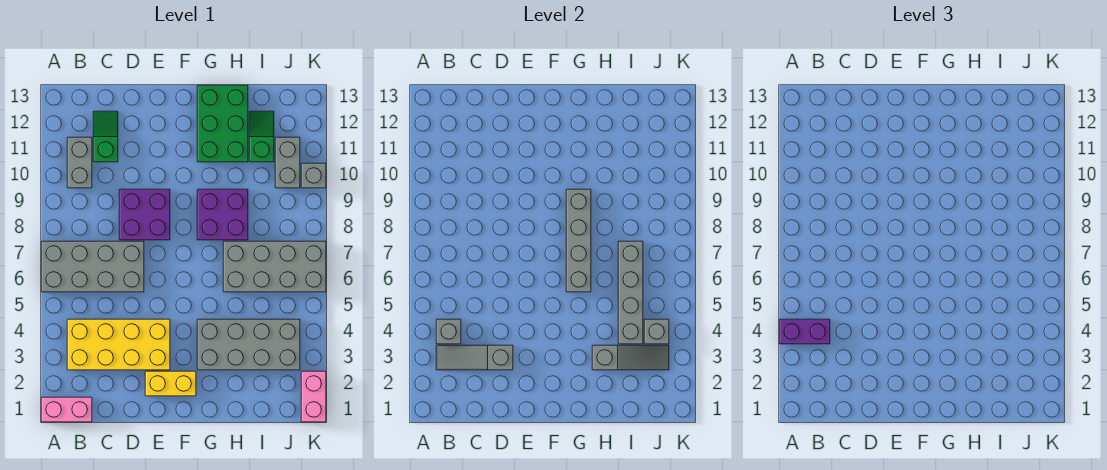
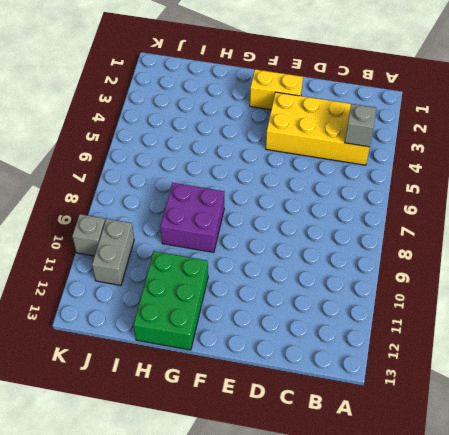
none -> pink 1x2 brick [41,397,92,422]
none -> grey 2x4 brick [41,241,144,292]
none -> grey 1x2 brick [67,137,92,188]

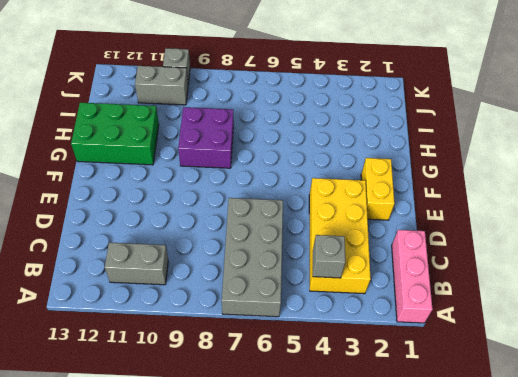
pink 1x3 brick [392,230,433,323] -> pink 1x2 brick [41,397,92,422]
none -> green 1x2 slope [93,111,118,162]
none -> purple 2x2 brick [119,189,170,240]
none -> grey 2x4 brick [197,319,300,370]

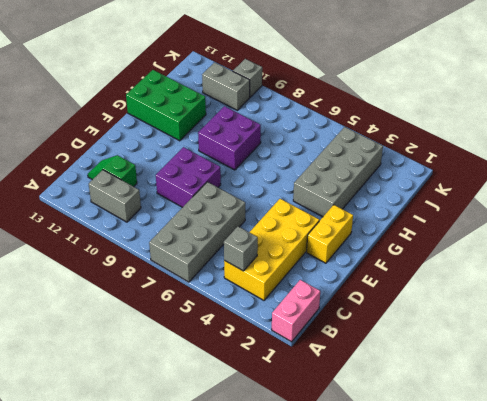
none -> grey 2x4 brick [223,241,326,292]
none -> green 1x2 slope [249,111,274,162]
none -> pink 1x2 brick [301,371,326,422]

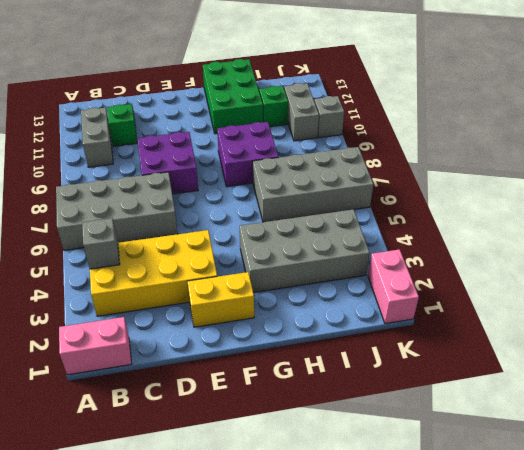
none -> grey 1x3 slope [436,345,513,370]
none -> grey 1x4 brick [566,189,591,292]
none -> grey 1x3 slope [592,345,669,370]

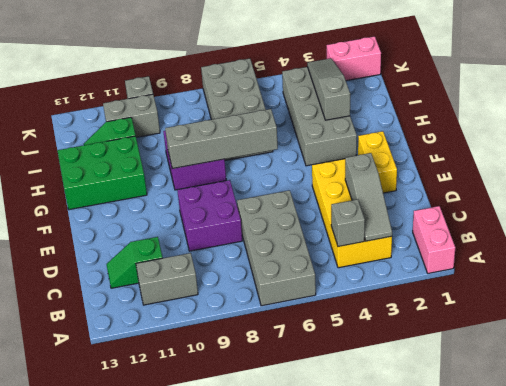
none -> grey 1x4 brick [618,241,643,344]
none -> grey 1x1 brick [644,319,669,344]
none -> purple 1x2 brick [779,319,830,344]

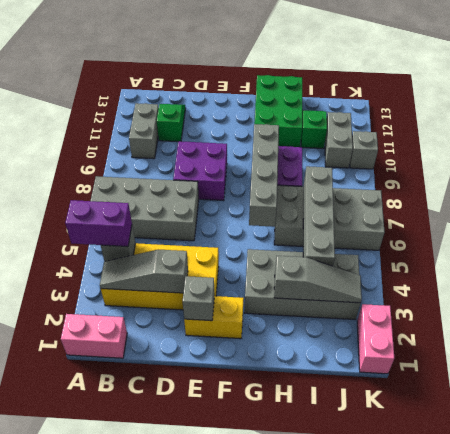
grey 1x1 brick [183,276,214,321] -> grey 1x1 brick moved to [644,319,669,344]

